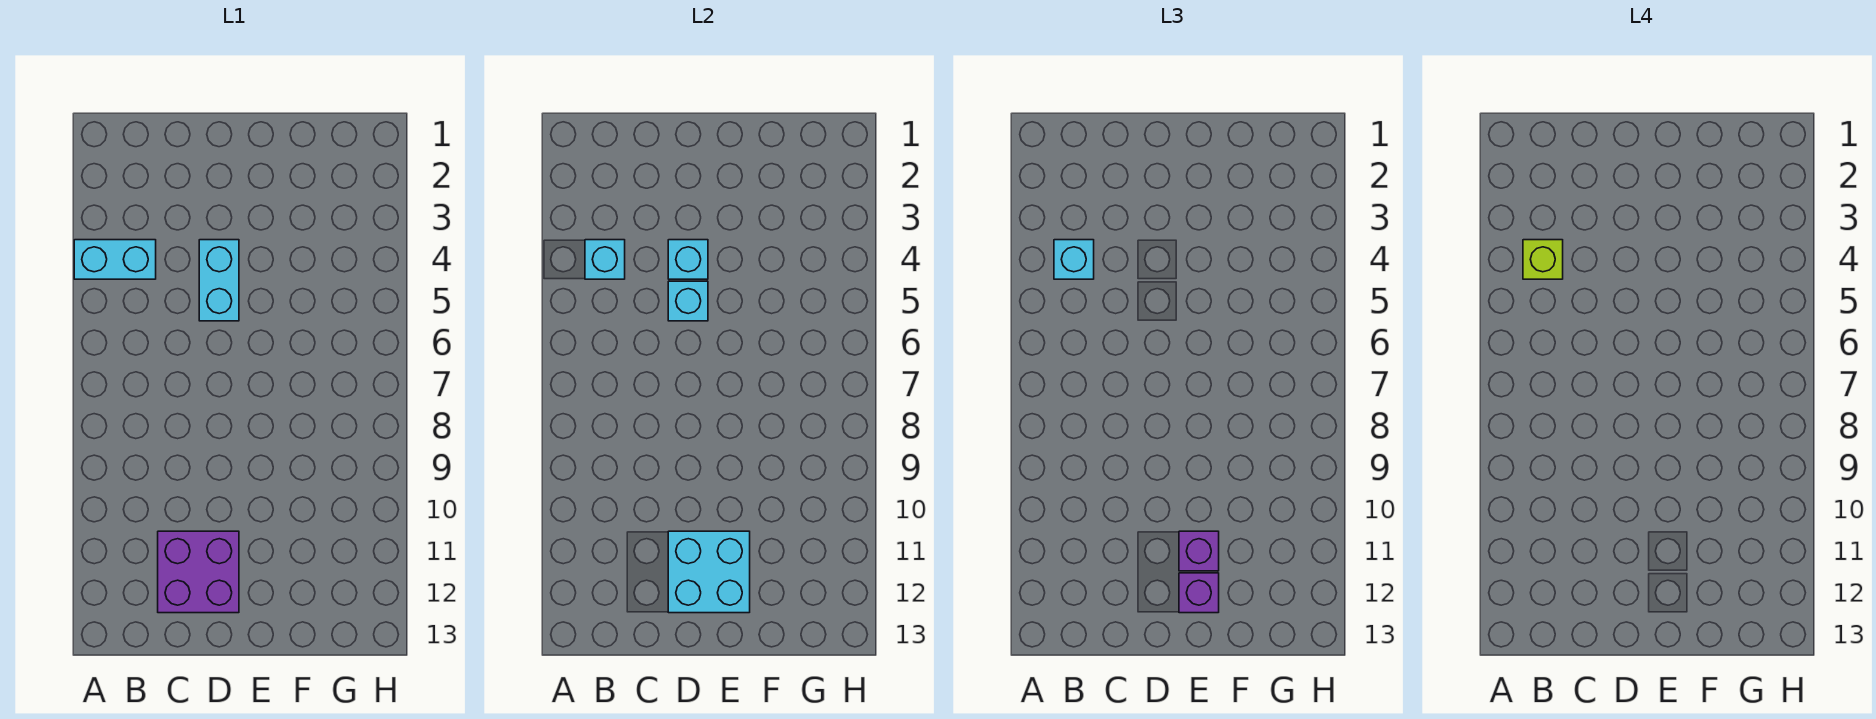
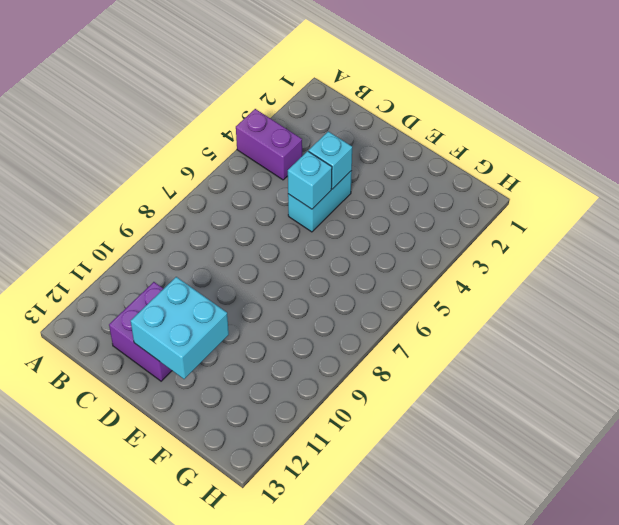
purple 1x2 brick [236,109,302,180] -> cyan 1x2 brick [74,240,156,279]
none -> cyan 1x1 brick [585,240,625,279]
none -> cyan 1x1 brick [1054,240,1094,279]

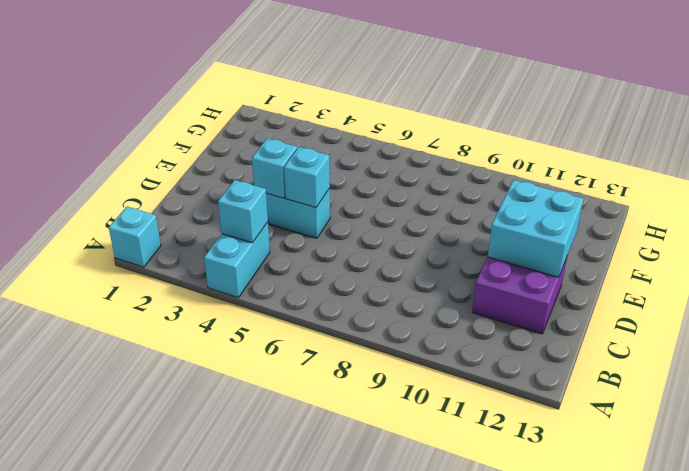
cyan 1x1 brick [109,207,161,267] -> cyan 1x1 brick moved to [1054,240,1094,279]
none -> purple 1x1 brick [1179,531,1219,571]
none -> purple 1x1 brick [1179,573,1219,613]

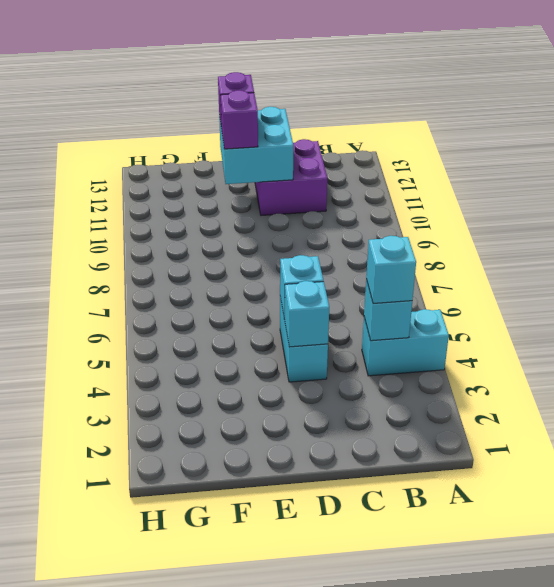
none -> lime 1x1 brick [1523,240,1563,279]

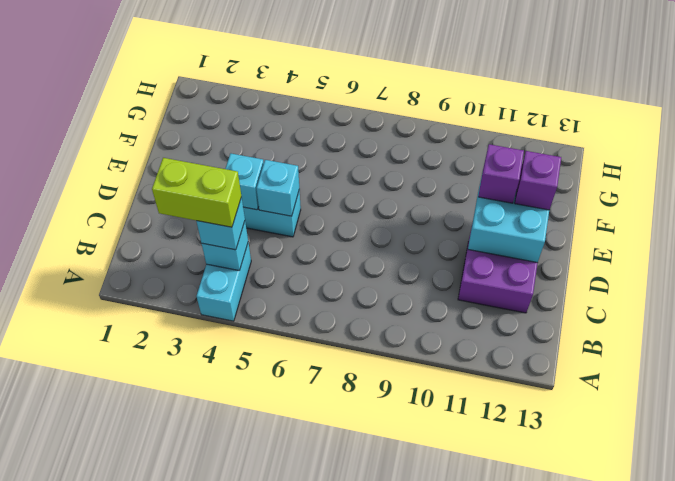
lime 1x2 brick [152,158,241,227] -> lime 1x1 brick [1523,240,1563,279]

